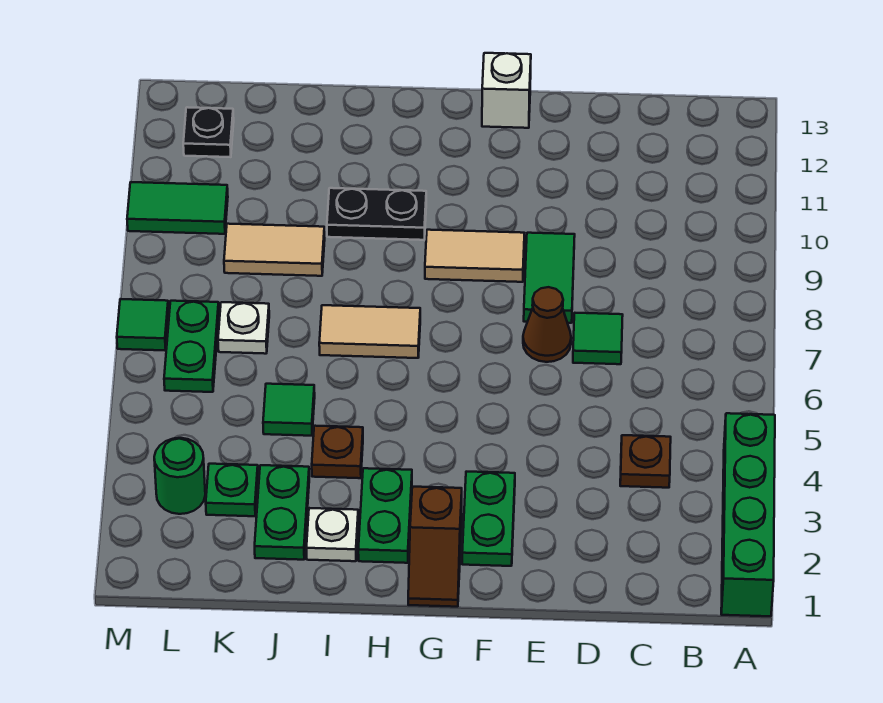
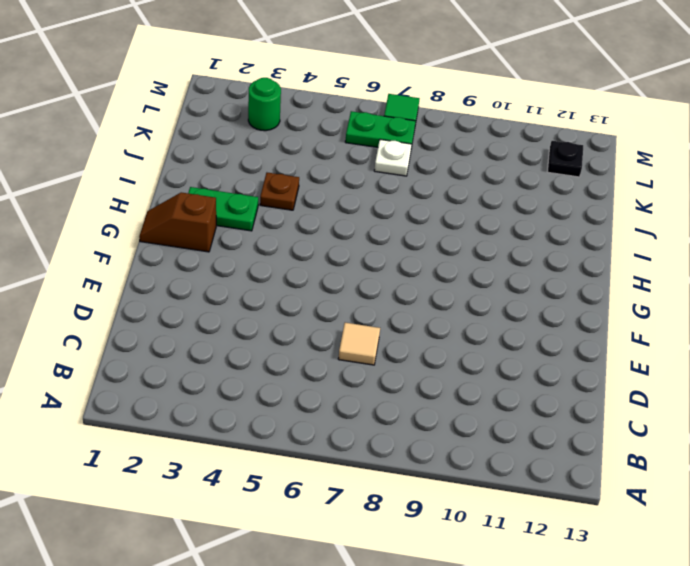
tan 1x1 tile [338,323,380,365] -> green 1x1 tile [573,313,623,364]
none -> green 1x4 brick [721,413,775,616]
none -> brown 1x1 plate [620,435,671,488]
none -> brown 1x1 cone [523,287,571,362]

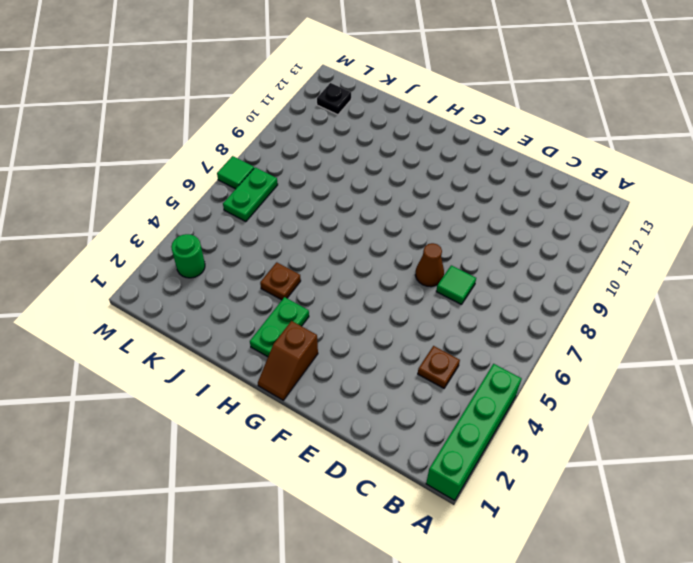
none -> green 1x2 tile [524,233,575,323]
none -> green 1x2 plate [462,472,515,566]
none -> tan 1x2 tile [425,230,524,282]

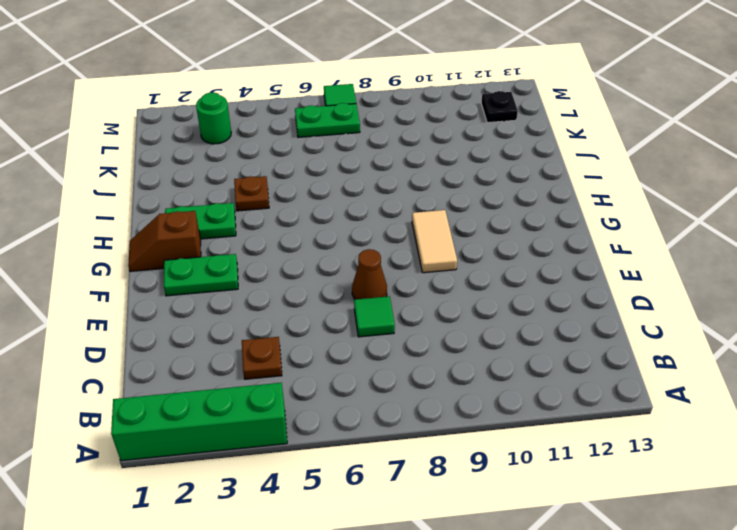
none -> green 1x2 tile [524,233,575,323]
none -> white 1x1 brick [482,53,531,128]
none -> tan 1x2 tile [319,305,420,358]

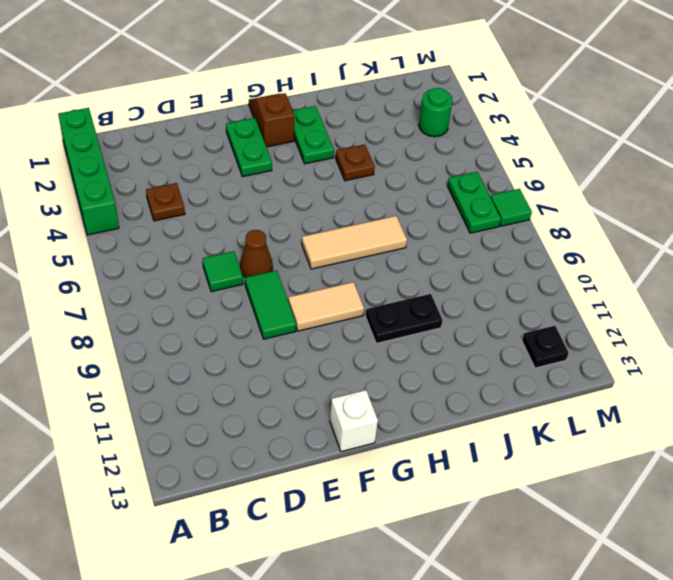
tan 1x3 tile [302,216,407,269] -> tan 1x2 tile [319,305,420,358]
none -> white 1x1 plate [306,508,358,561]
none -> green 1x2 plate [255,465,309,560]
none -> green 1x1 tile [263,384,315,436]

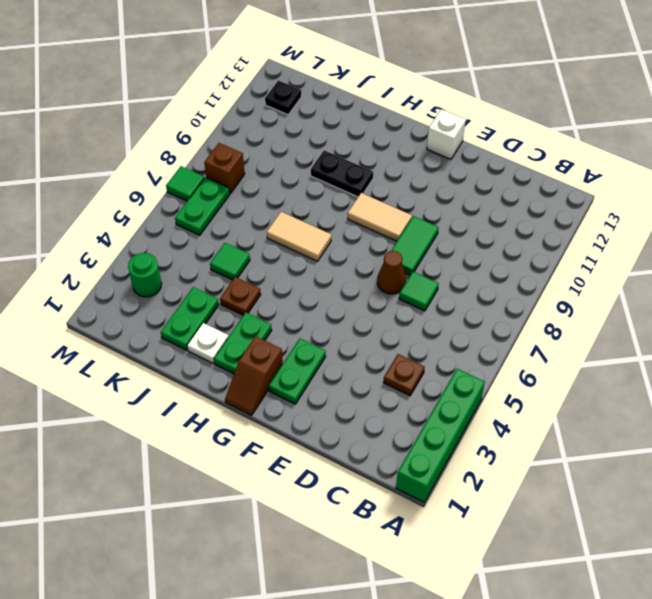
brown 1x1 brick [204,143,245,193] -> none
none -> tan 1x2 tile [224,224,325,276]
none -> green 1x1 plate [206,464,258,516]
none -> white 1x1 plate [218,302,269,354]

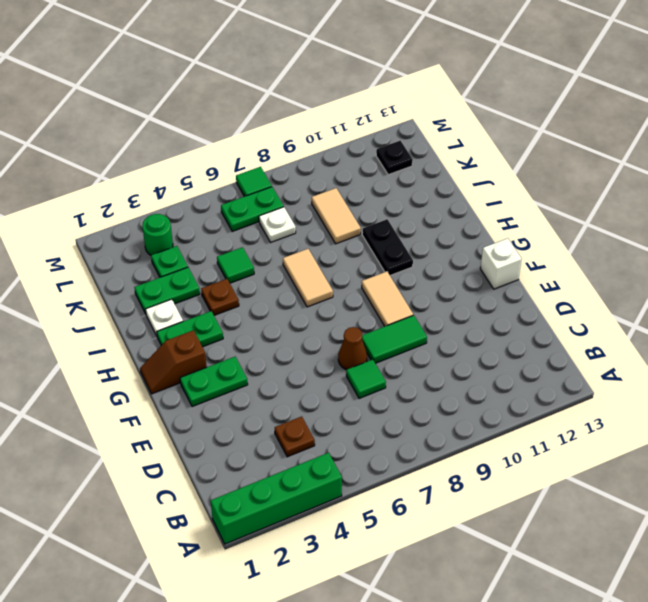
none -> green 1x2 tile [127,182,228,234]

